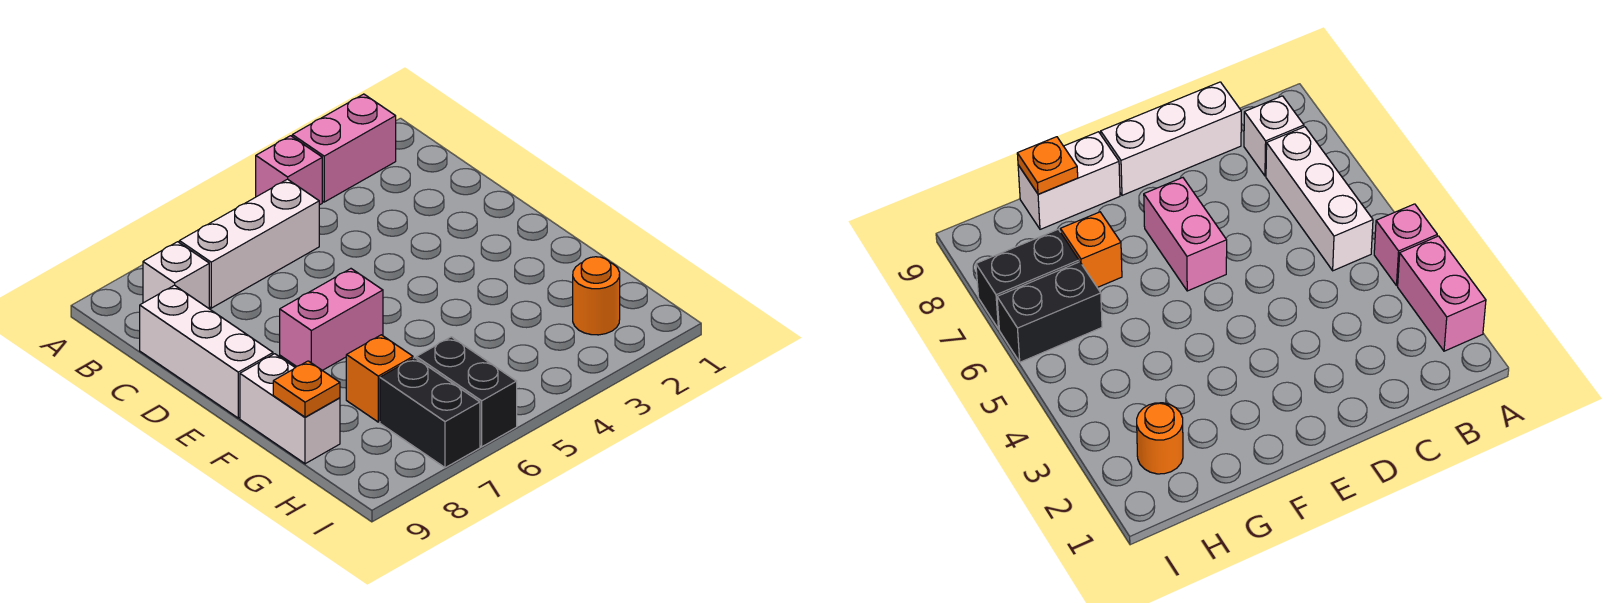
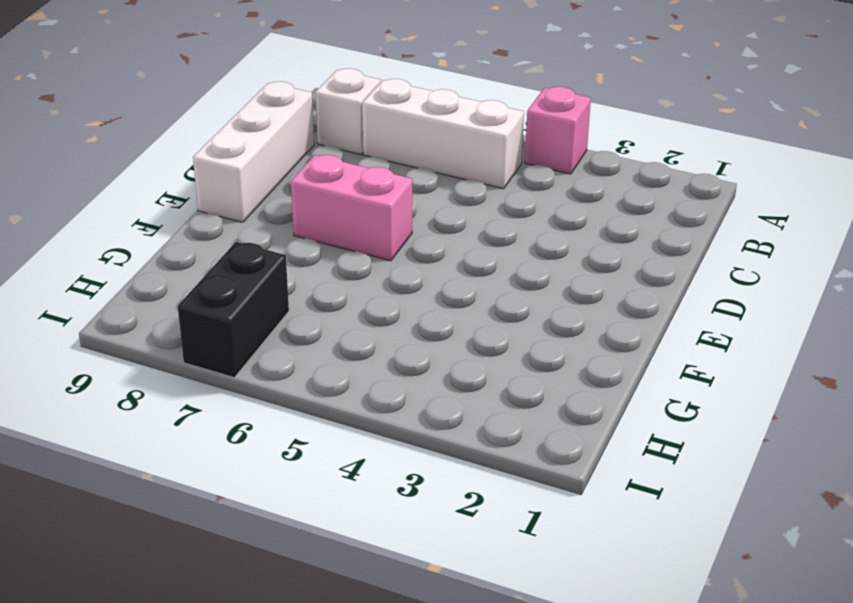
none -> pink 1x2 brick [292,94,396,202]
none -> white 1x2 brick [240,354,340,464]
none -> orange 1x1 brick [346,335,413,422]

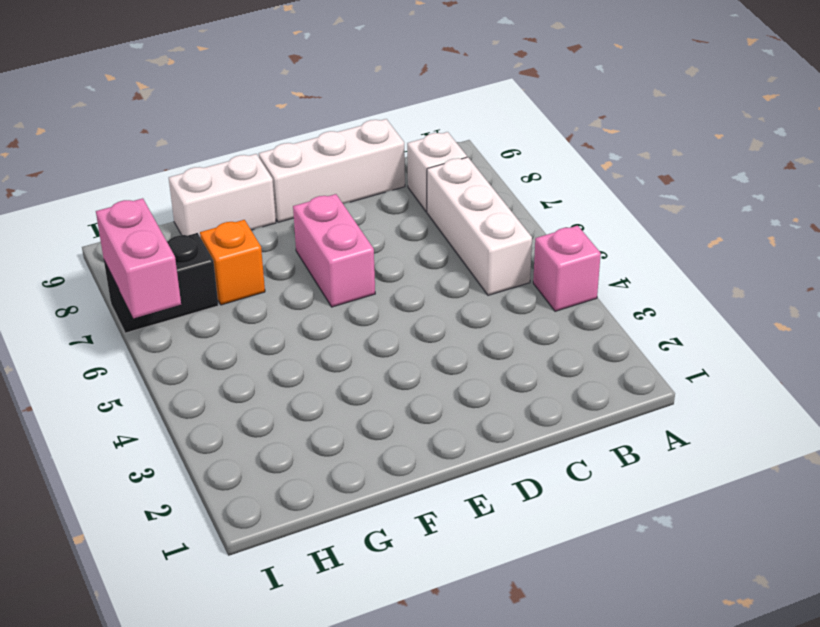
pink 1x2 brick [96,198,181,318] -> pink 1x2 brick moved to [292,94,396,202]
none -> orange 1x1 round brick [573,257,620,335]
none -> black 1x2 brick [416,337,517,447]
none -> orange 1x1 plate [273,361,340,417]

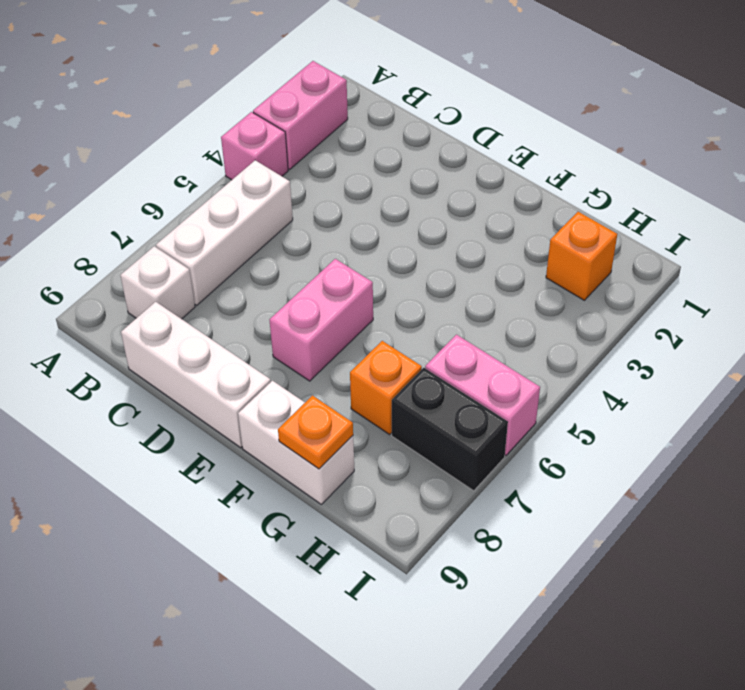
orange 1x1 brick [546,212,617,300] -> orange 1x1 round brick [573,257,620,335]
pink 1x2 brick [425,335,540,456] -> black 1x2 brick [416,337,517,447]

